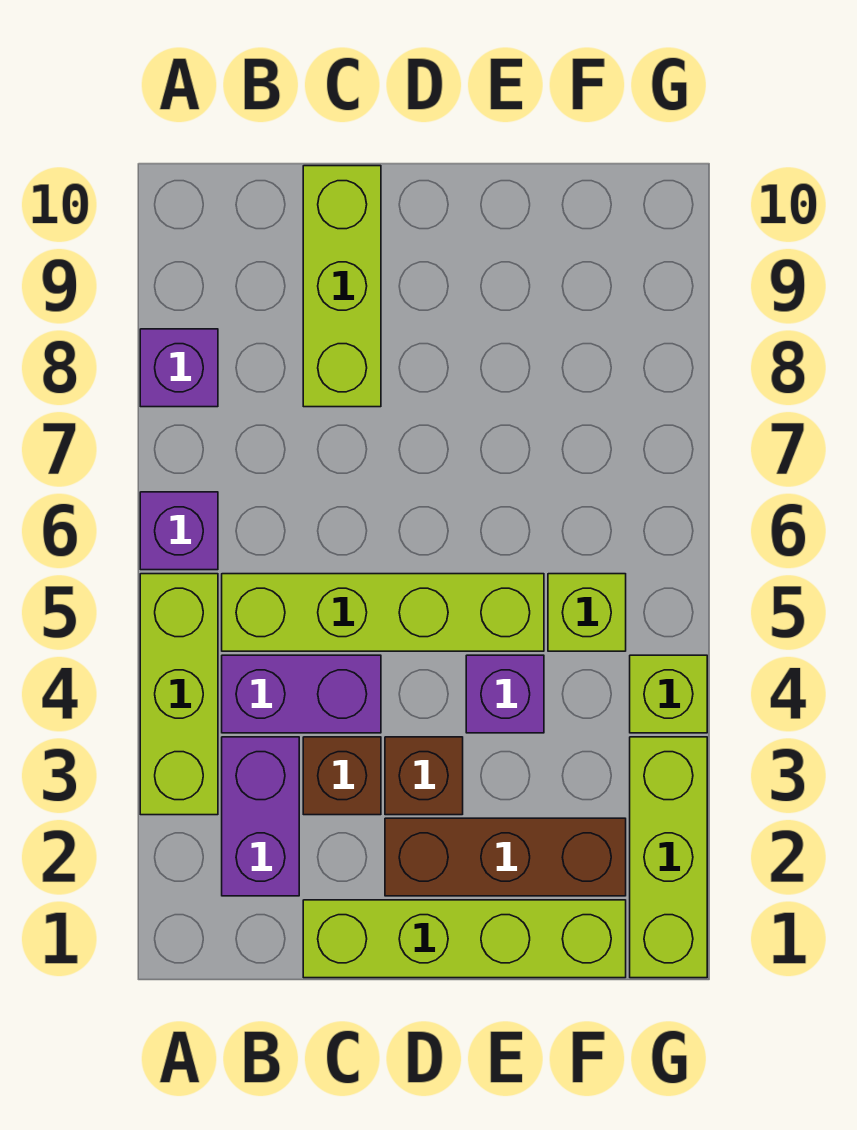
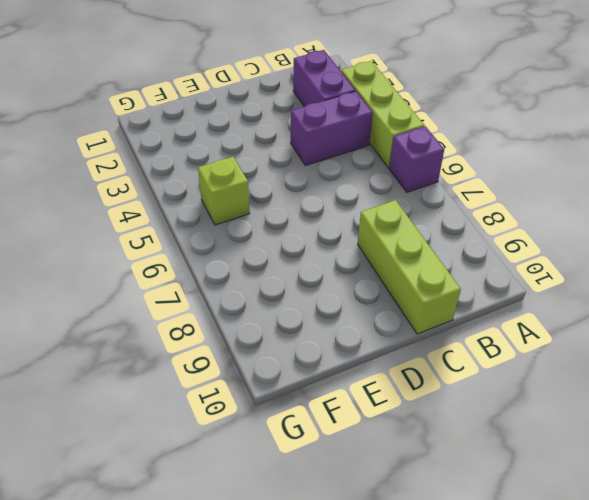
none -> purple 1x1 brick [140,329,218,407]
none -> lime 1x4 brick [222,574,544,651]
none -> lime 1x4 brick [303,900,626,978]

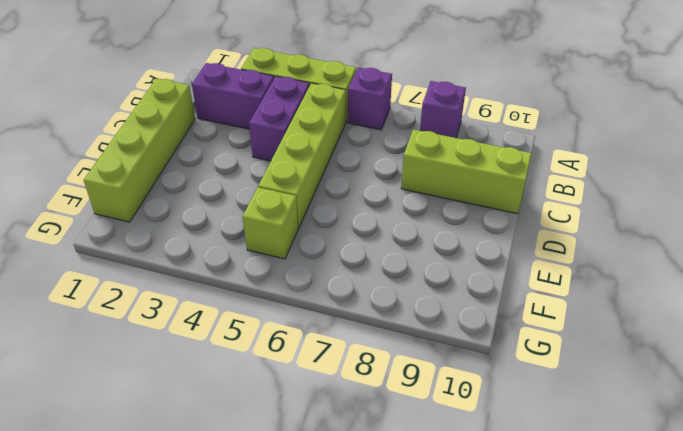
none -> brown 1x1 brick [303,737,381,815]
none -> brown 1x3 brick [385,818,626,896]
none -> brown 1x1 brick [385,737,463,815]

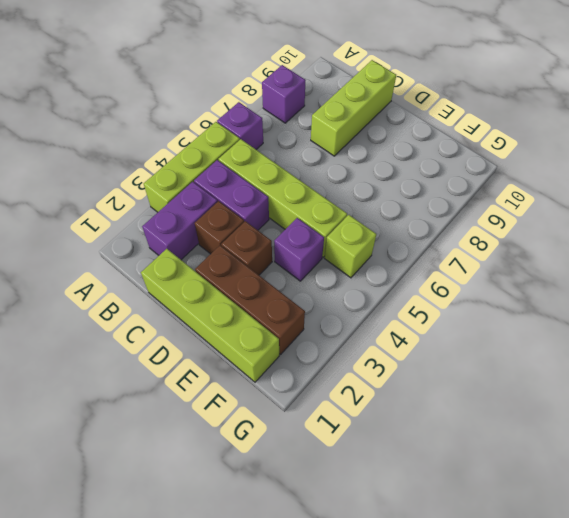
none -> lime 1x3 brick [630,737,707,978]
none -> lime 1x1 brick [630,655,707,733]

